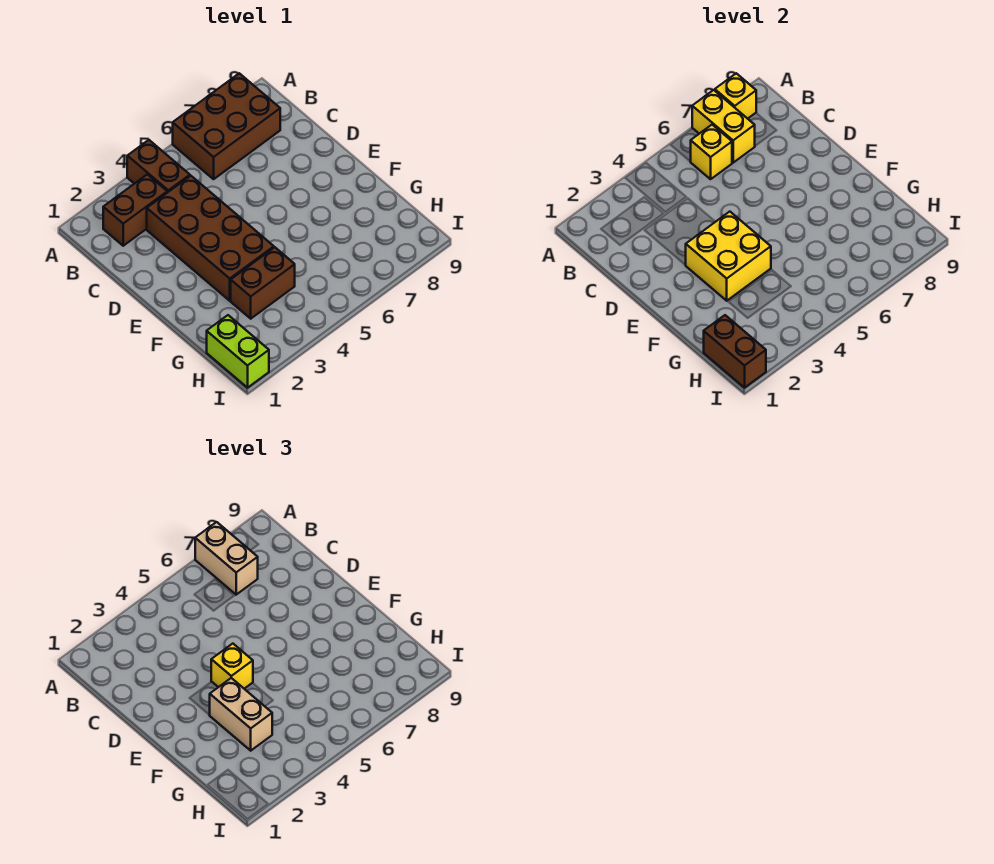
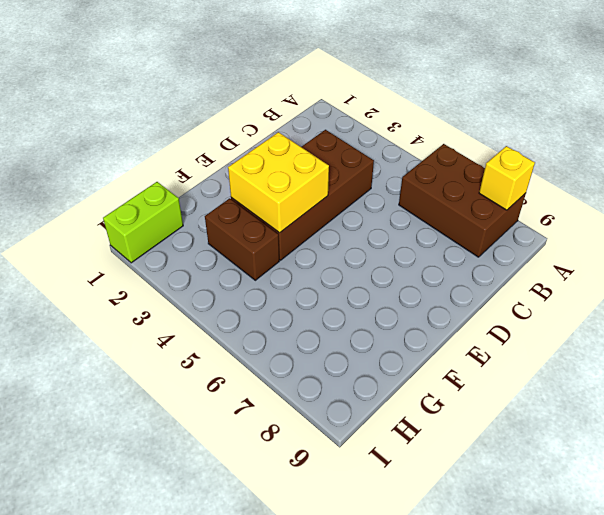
none -> brown 1x2 brick [127,140,190,193]
none -> brown 1x2 brick [103,174,167,246]
none -> yellow 1x2 brick [692,90,755,163]

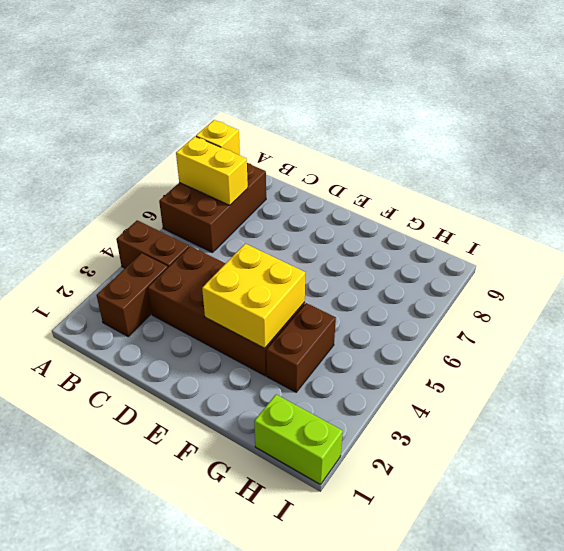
none -> yellow 1x1 brick [691,125,732,179]
none -> brown 1x2 brick [704,315,766,388]
none -> tan 1x2 brick [195,522,258,595]

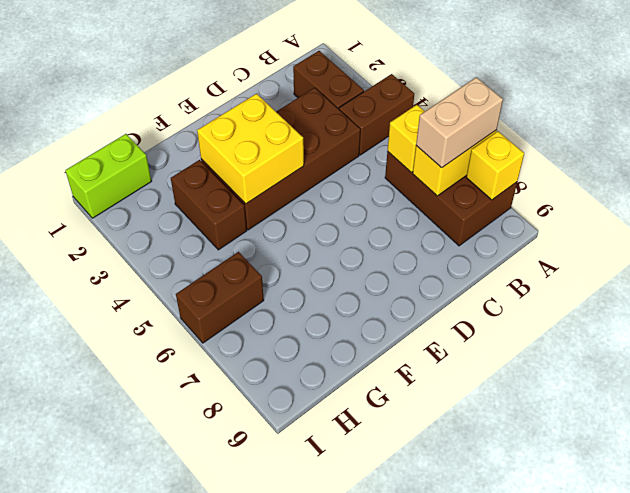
brown 1x2 brick [176,252,264,343] -> brown 1x2 brick moved to [704,315,766,388]
none -> yellow 1x1 brick [211,644,253,689]
none -> tan 1x2 brick [210,678,272,751]

